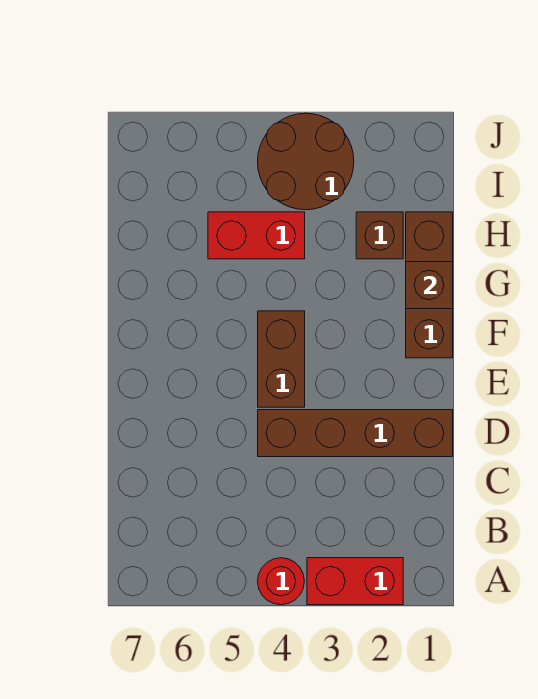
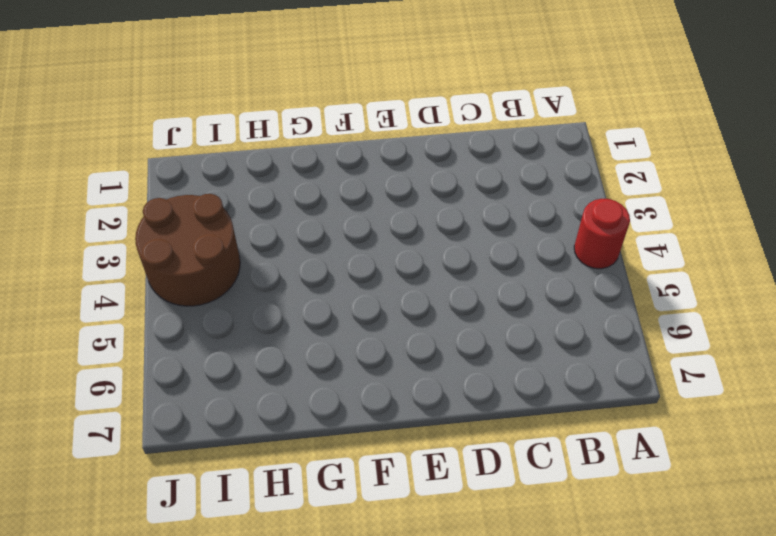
none -> red 1x2 brick [307,558,403,605]
none -> brown 1x4 brick [258,410,453,457]

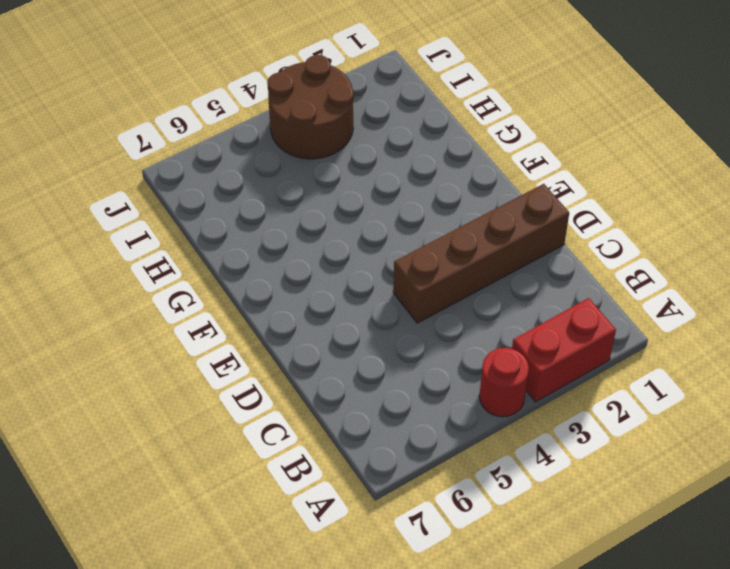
none -> brown 1x2 brick [258,311,305,407]
none -> brown 1x3 brick [406,212,453,358]

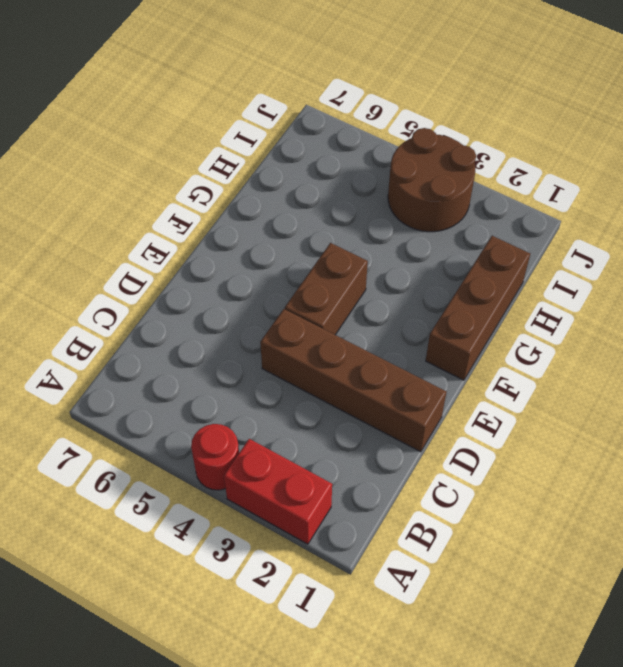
none -> brown 1x1 brick [356,212,403,259]
none -> red 1x2 brick [208,212,305,259]

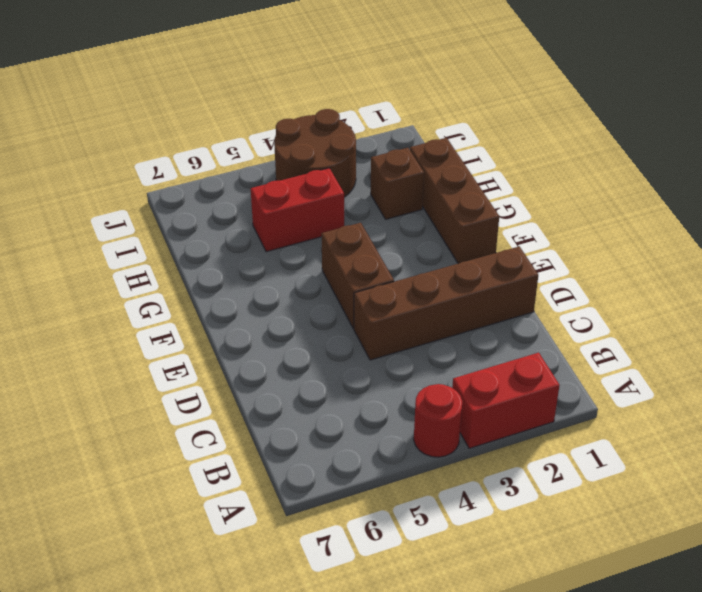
none -> brown 1x1 brick [406,262,453,309]

